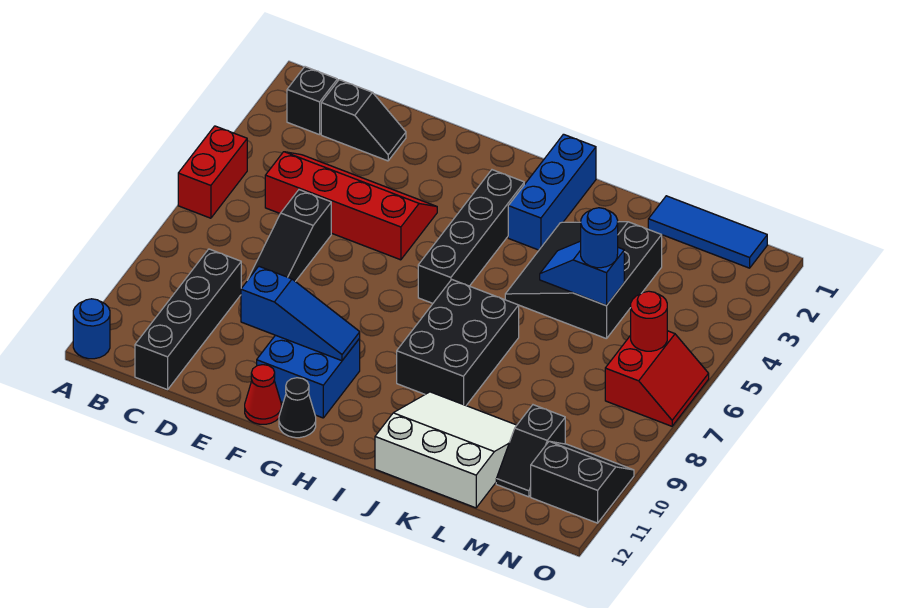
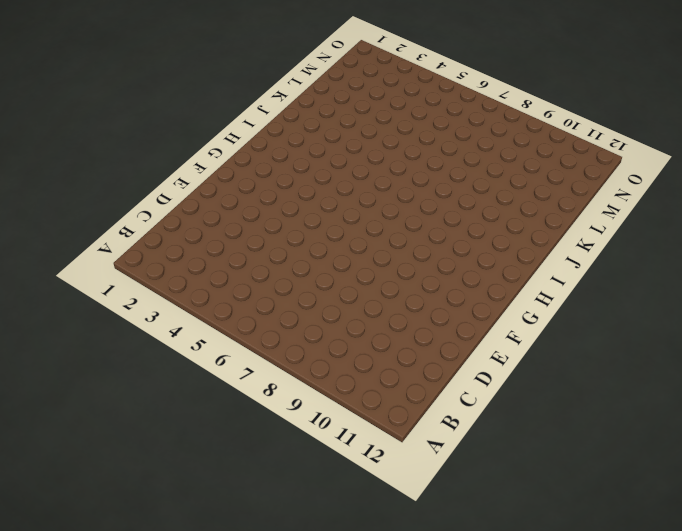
none -> red 1x2 brick [178,126,247,218]
none -> blue 1x1 round brick [73,299,110,359]
none -> black 1x1 brick [287,67,337,135]

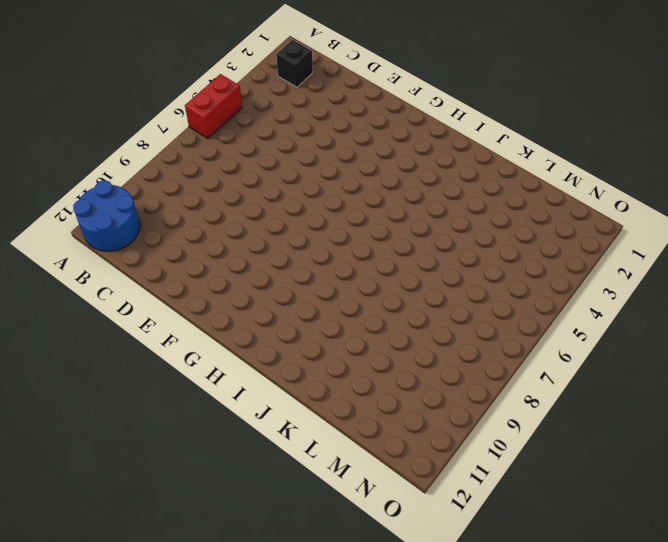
blue 2x2 round brick [73,180,140,251] -> blue 1x1 round brick [73,299,110,359]
none -> black 1x2 slope [321,80,406,161]
none -> red 2x4 slope [265,152,437,260]
none -> black 1x4 brick [135,249,241,390]

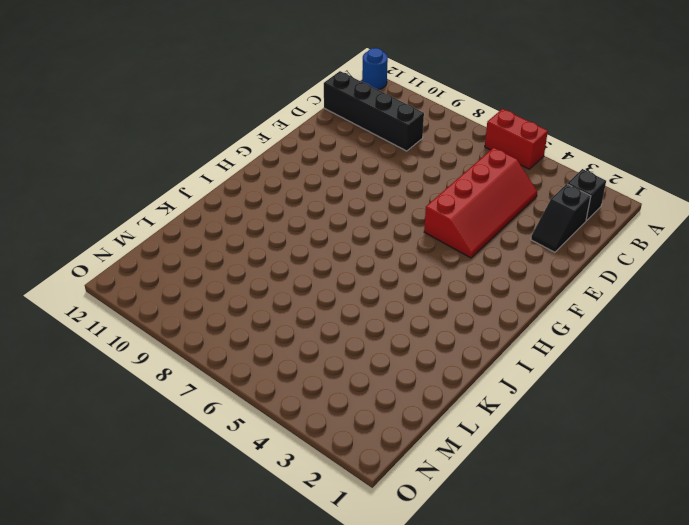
none -> black 1x3 slope [248,190,331,282]
none -> blue 2x2 brick [257,335,360,418]
none -> red 1x1 cone [245,365,281,424]

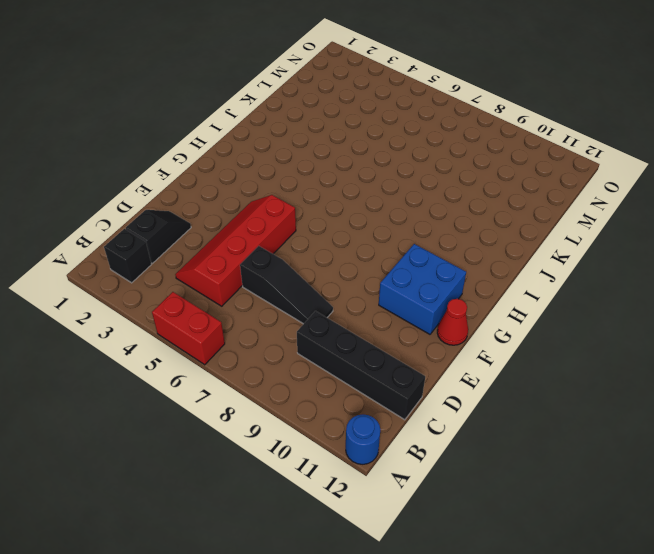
none -> black 1x1 cone [279,378,316,438]
none -> black 1x4 brick [418,170,524,303]
none -> blue 1x3 brick [508,134,596,250]

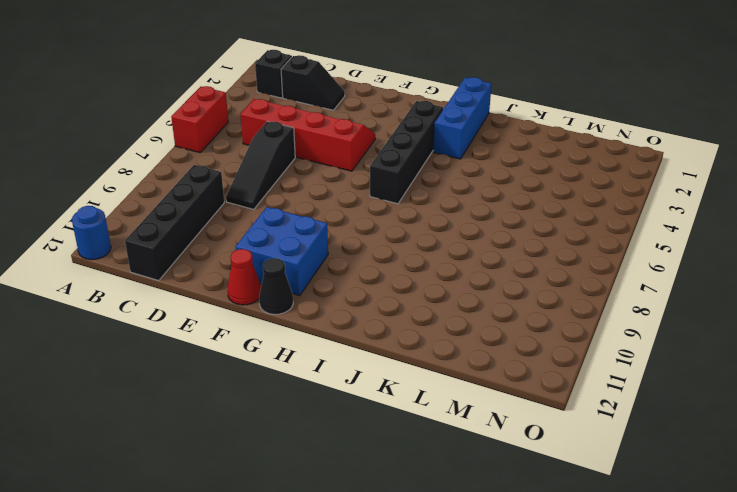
none -> black 2x3 brick [397,280,519,405]
none -> black 3x3 slope [505,222,662,339]
none -> white 3x3 slope [375,392,517,508]

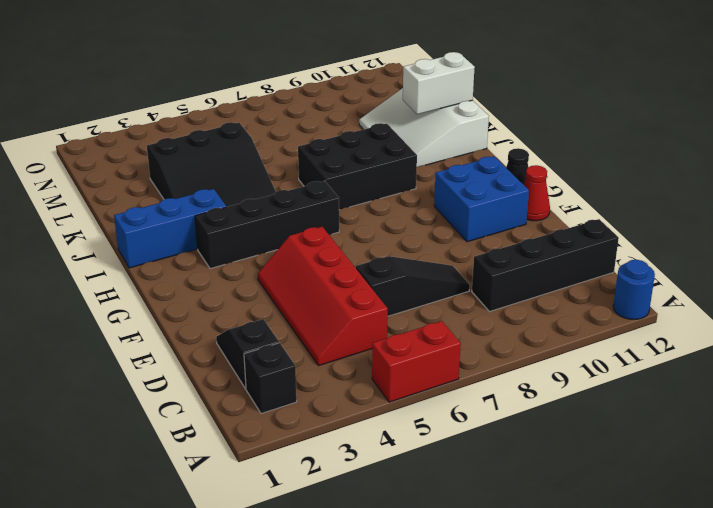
white 1x2 brick [403,52,475,114] -> none
none -> blue 1x3 tile [648,196,767,268]
none -> black 1x2 slope [496,405,565,497]
none -> red 2x2 slope [605,331,709,426]

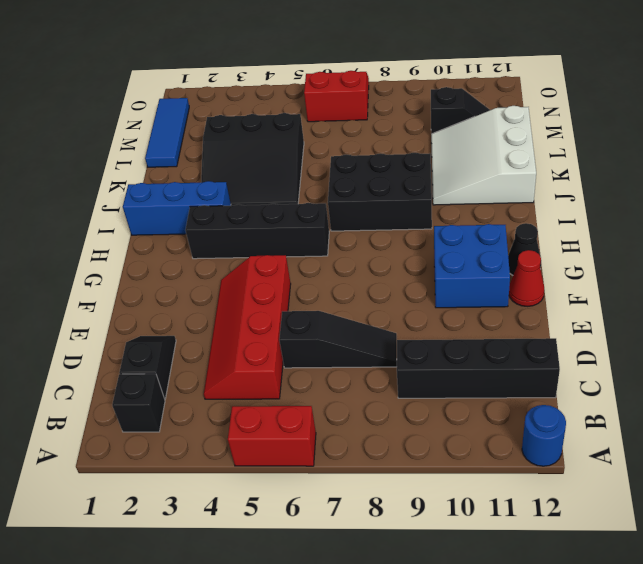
none -> black 2x2 slope [531,441,634,523]
none -> blue 1x3 slope [241,266,360,361]
none -> blue 1x2 slope [540,241,624,306]

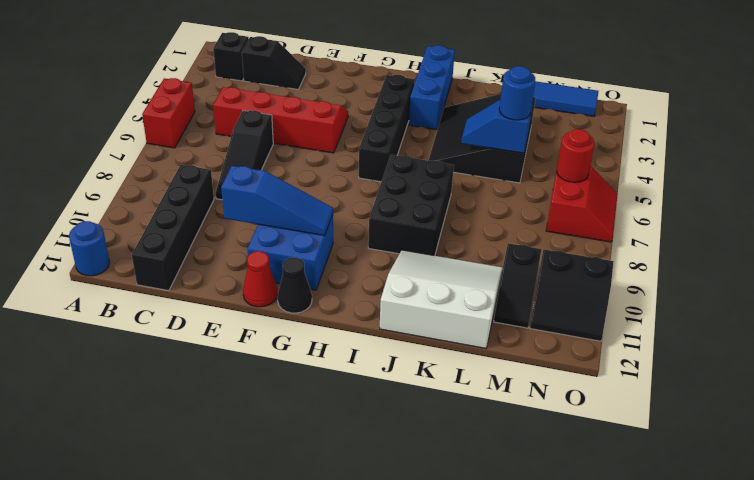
black 2x2 slope [530,249,614,341] -> black 2x2 slope turned to [531,441,634,523]

